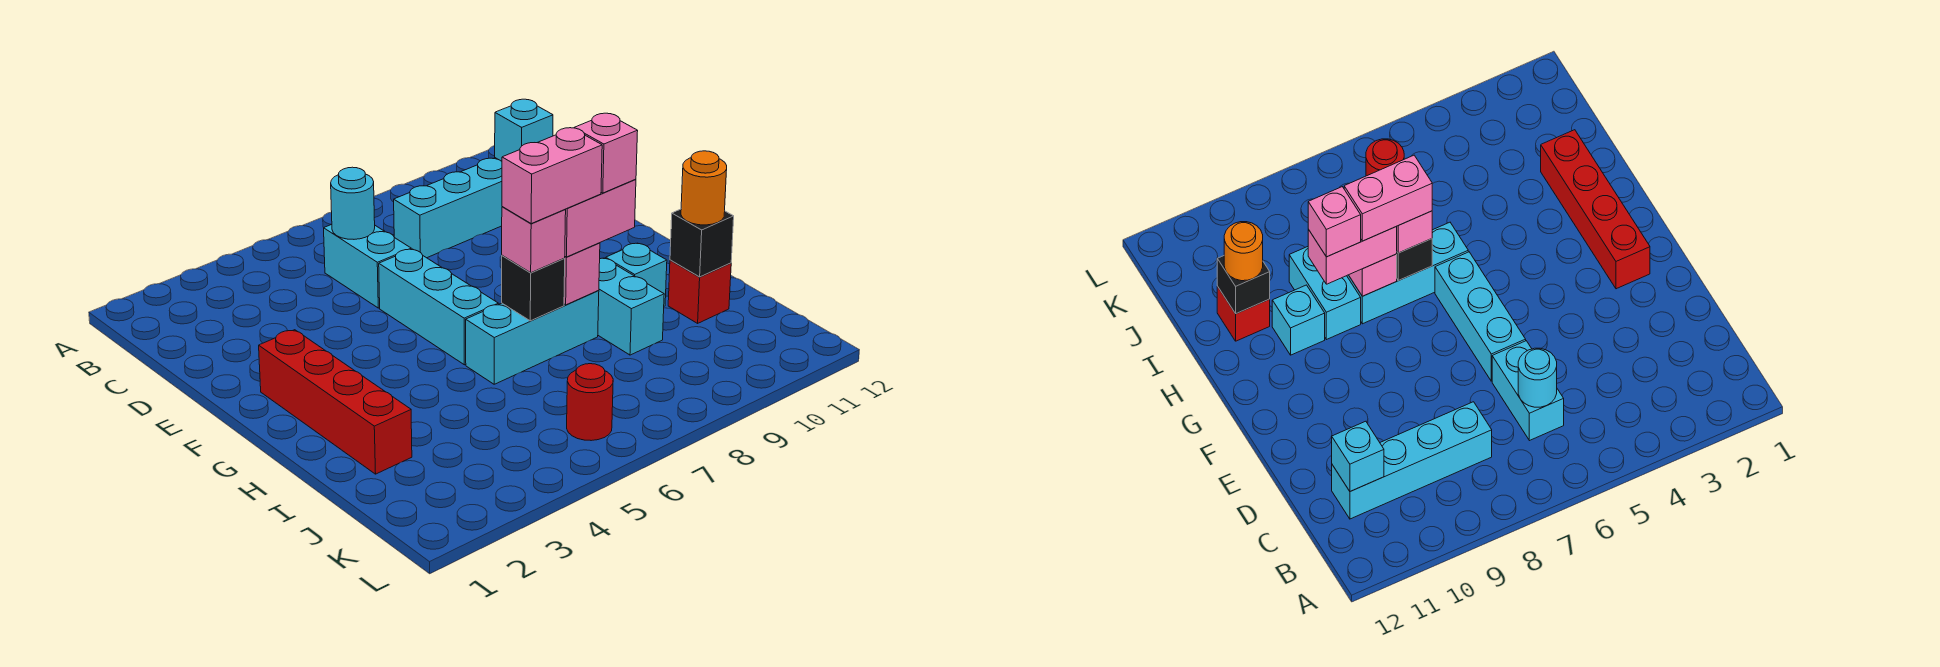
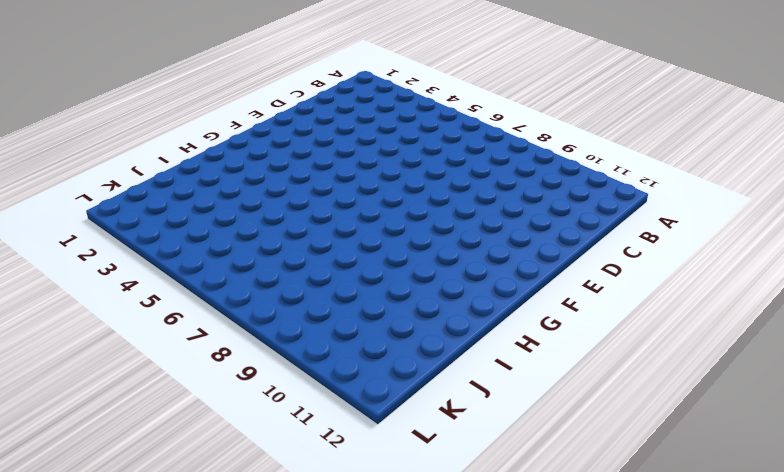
none -> cyan 1x2 brick [324,224,411,308]
none -> cyan 1x4 brick [394,158,502,258]
none -> cyan 1x3 brick [379,249,498,365]

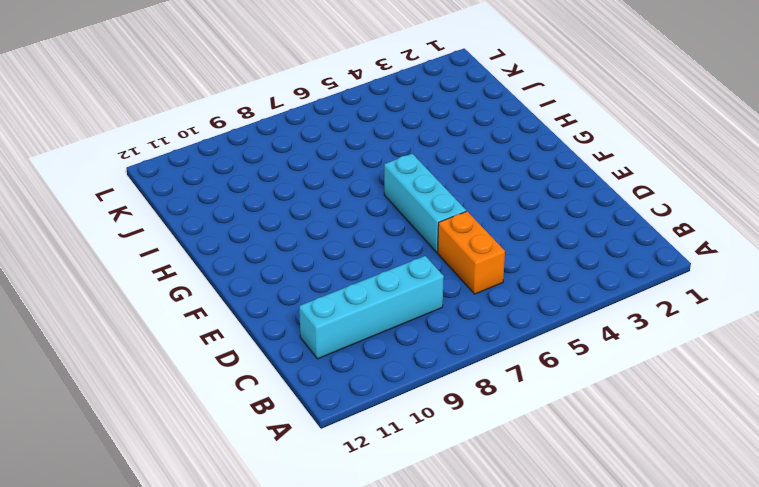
orange 1x2 brick [438,211,505,294] -> cyan 1x2 brick [324,224,411,308]
none -> red 1x4 brick [259,330,412,474]
none -> cyan 1x3 brick [466,291,599,384]
none -> cyan 1x2 brick [598,258,664,355]

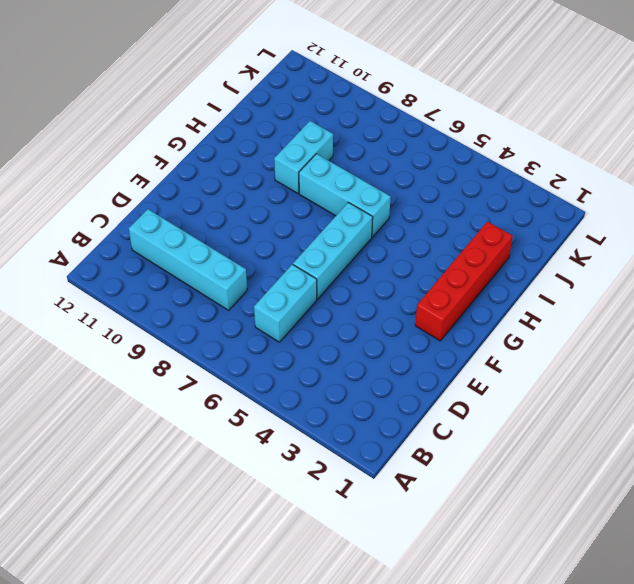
none -> cyan 1x1 brick [606,243,667,306]
none -> red 1x1 brick [668,260,731,323]
none -> red 1x1 round brick [567,364,613,441]

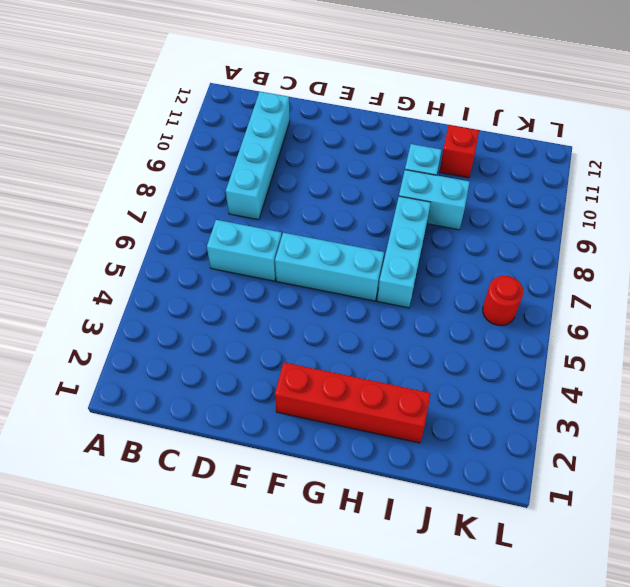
none -> cyan 1x1 round brick [331,167,375,239]
none -> cyan 1x1 brick [495,99,553,161]
none -> black 1x1 brick [502,255,565,321]

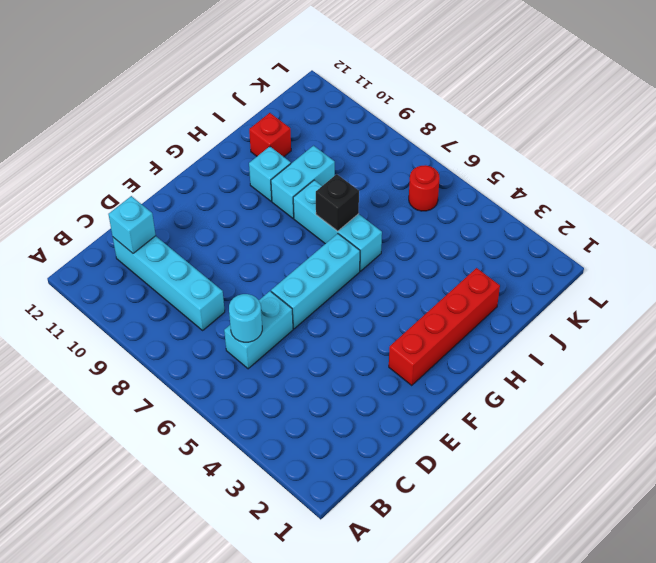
none -> pink 1x1 brick [564,243,600,305]
none -> black 1x1 brick [670,209,734,277]
none -> pink 1x1 brick [502,207,566,273]

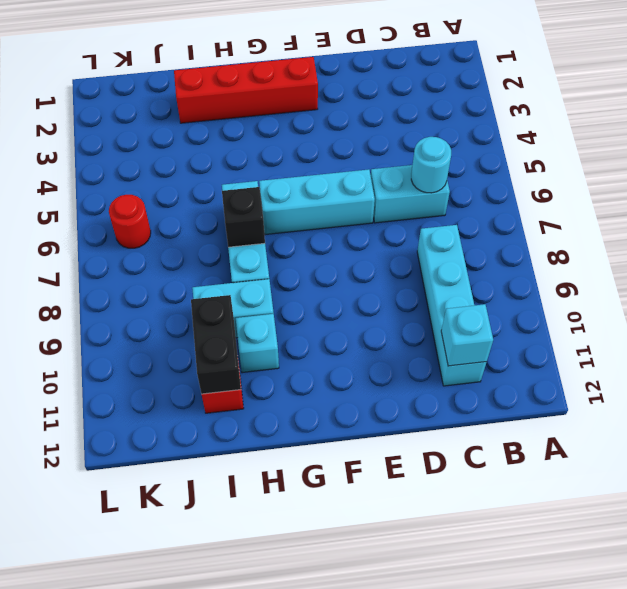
black 1x2 brick [191,295,241,394] -> black 1x1 brick [670,209,734,277]
none -> pink 1x1 brick [564,243,600,305]
none -> pink 1x1 brick [502,207,566,273]
none -> pink 1x2 brick [565,179,636,257]

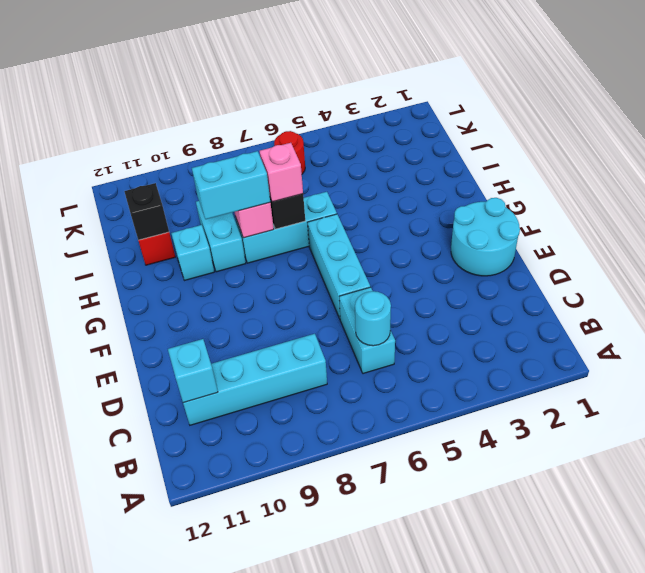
cyan 2x2 round brick [451,198,520,276] -> red 1x4 brick [259,330,412,474]
cyan 1x2 brick [192,151,270,219] -> pink 1x2 brick [565,179,636,257]
none -> orange 1x1 round brick [681,151,727,225]
none -> pink 1x2 brick [502,128,602,224]
none -> pink 1x1 brick [574,113,638,193]

